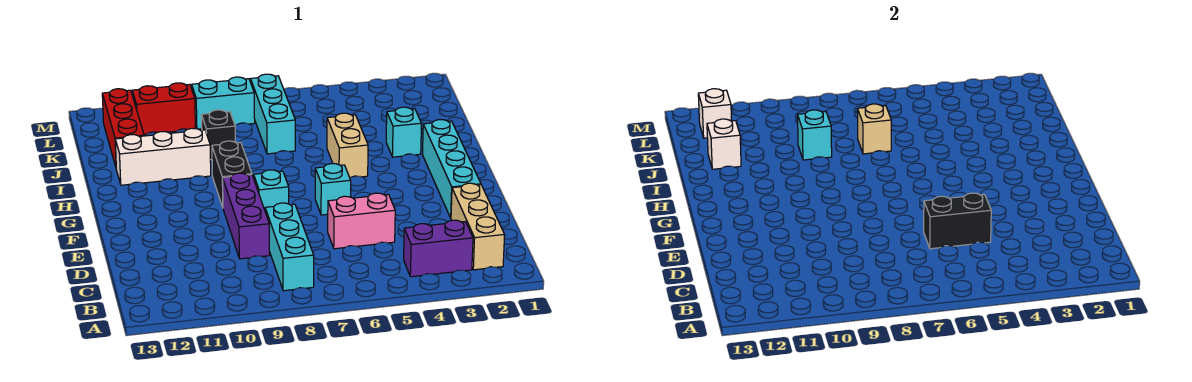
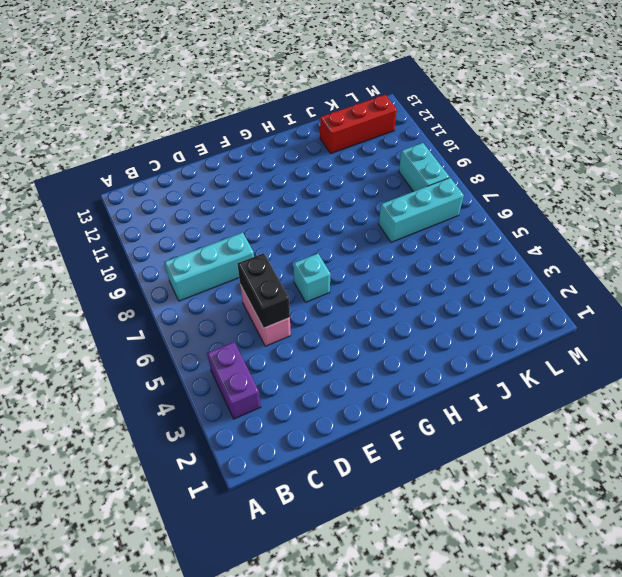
none -> tan 1x3 brick [451,183,505,270]
none -> purple 1x3 brick [223,173,270,259]
none -> cyan 1x4 brick [423,120,481,218]

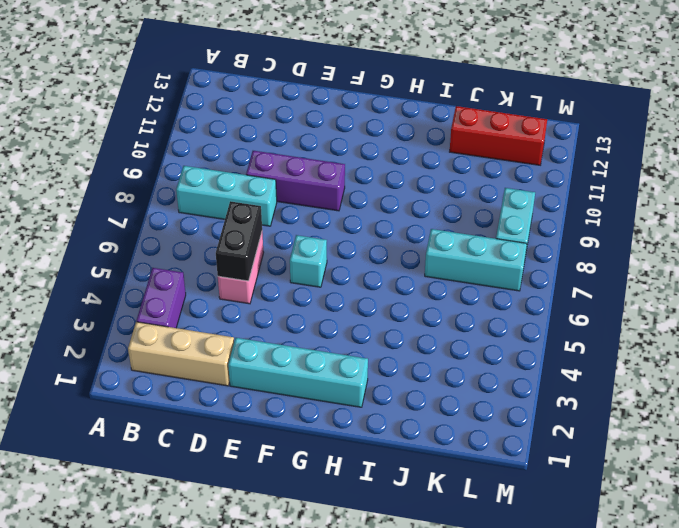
none -> cyan 1x1 brick [254,170,289,210]
none -> black 1x2 brick [212,141,252,207]
none -> tan 1x2 brick [327,113,368,177]

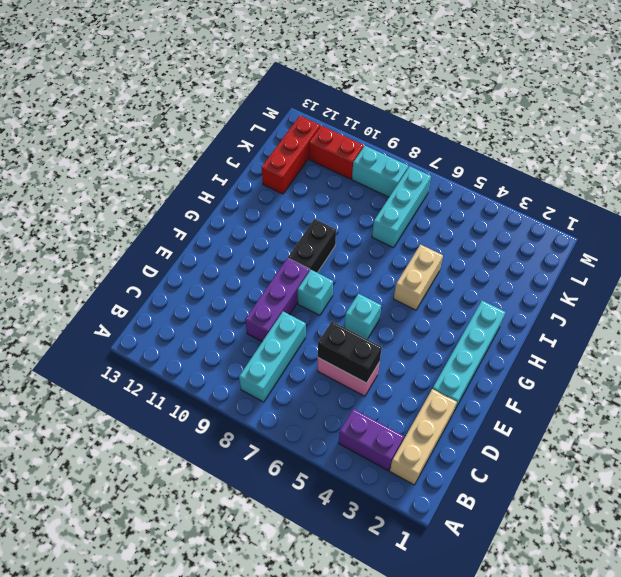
none -> cyan 1x1 brick [386,107,422,157]
none -> white 1x3 brick [115,128,211,185]
none -> black 1x1 brick [202,110,235,160]

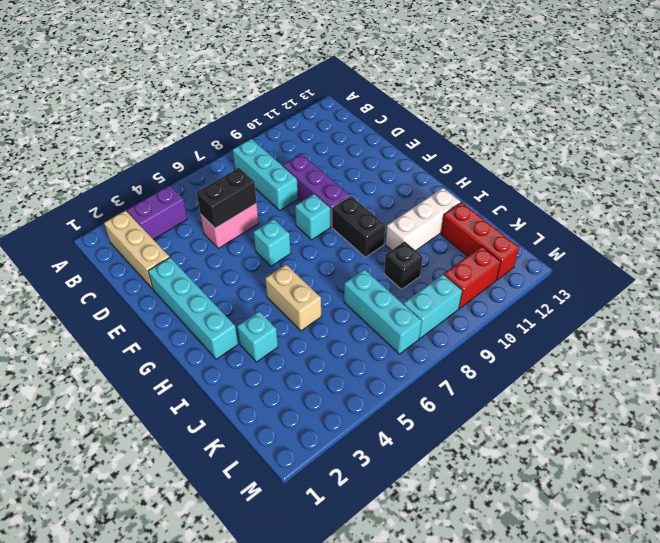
none -> tan 1x1 brick [857,104,891,154]
none -> cyan 1x1 brick [798,110,832,160]
none -> white 1x1 brick [707,119,741,169]

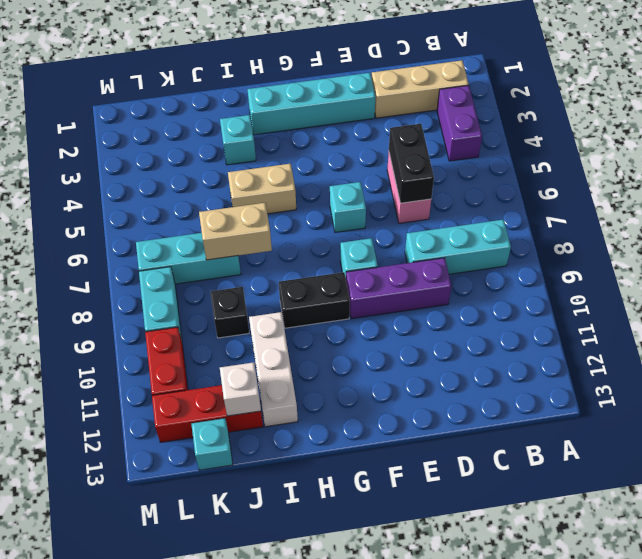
tan 1x2 brick [199,203,272,260] -> tan 1x1 brick [857,104,891,154]
cyan 1x1 brick [191,418,233,470] -> cyan 1x1 brick moved to [798,110,832,160]
none -> white 1x1 brick [698,89,732,138]

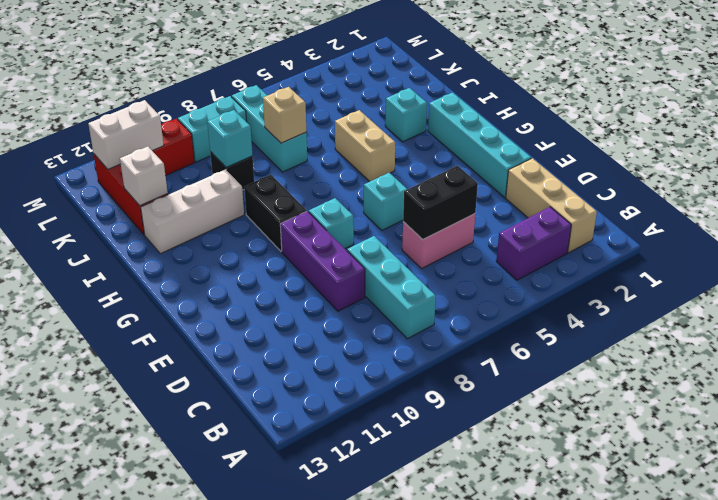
white 1x2 brick [88,100,164,169] -> white 1x1 brick [698,89,732,138]

